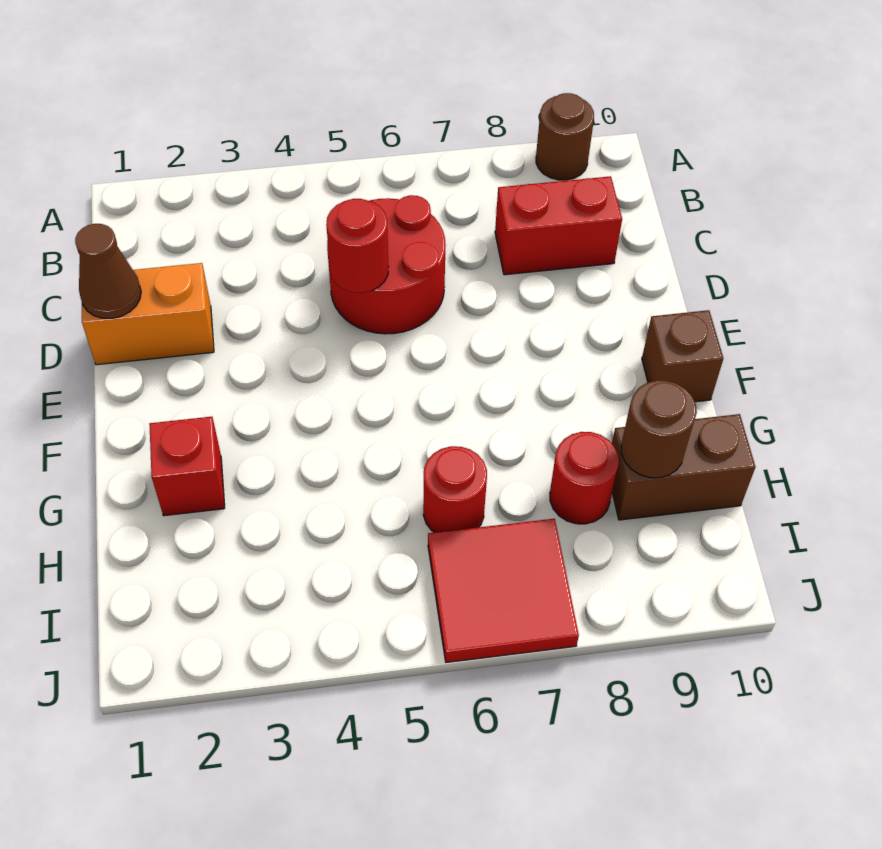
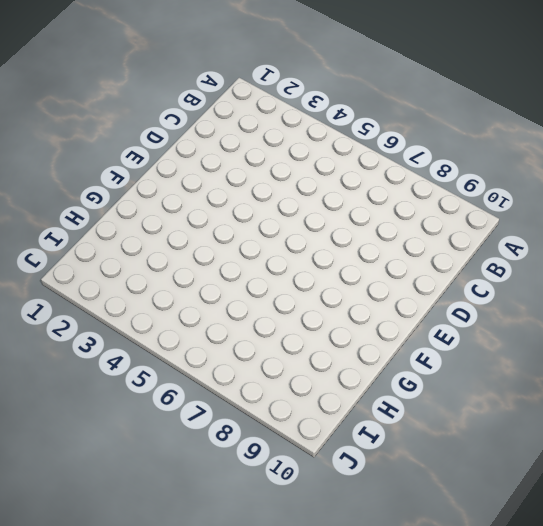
none -> brown 1x1 round brick [536,93,594,180]
none -> red 2x2 round brick [327,195,446,334]
none -> red 1x2 brick [495,176,622,275]

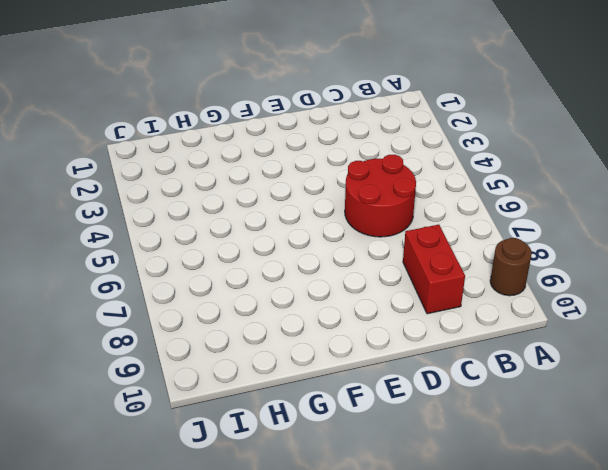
none -> orange 1x2 brick [82,263,214,365]
none -> brown 1x1 brick [642,310,723,402]
none -> red 1x1 brick [149,417,225,516]

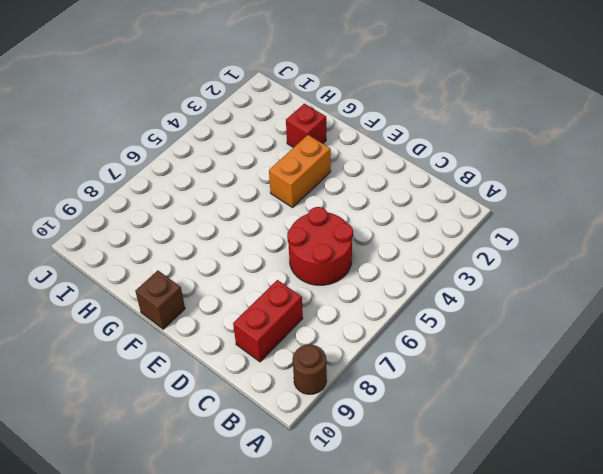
orange 1x2 brick [269,135,331,208] -> orange 1x2 brick moved to [82,263,214,365]
none -> red 1x1 round brick [423,446,487,533]
none -> red 1x1 round brick [550,432,619,524]
none -> brown 1x2 brick [612,414,755,520]

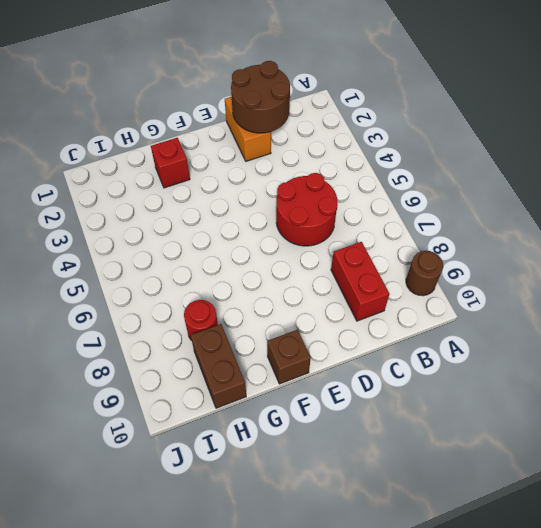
brown 2x2 round brick [231,61,290,133] -> brown 1x1 cone [75,224,141,318]
none -> red 1x1 round brick [423,446,487,533]
none -> red 2x2 tile [428,519,579,662]
none -> red 1x1 round brick [326,199,389,293]

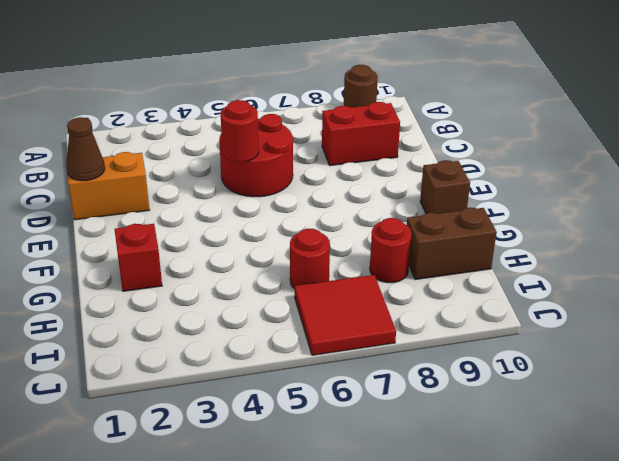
none -> brown 1x1 round brick [621,380,697,478]

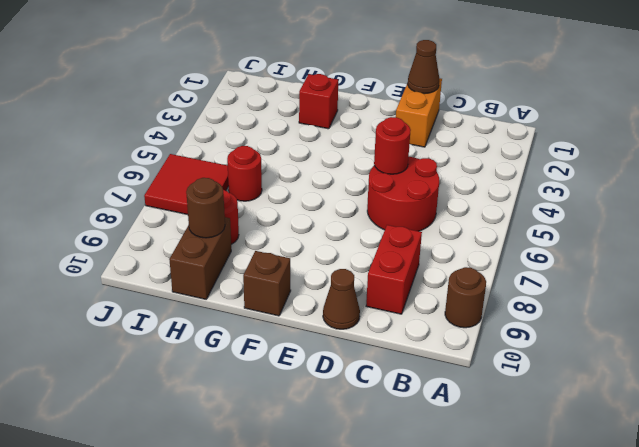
brown 1x1 cone [323,269,360,329] -> none

